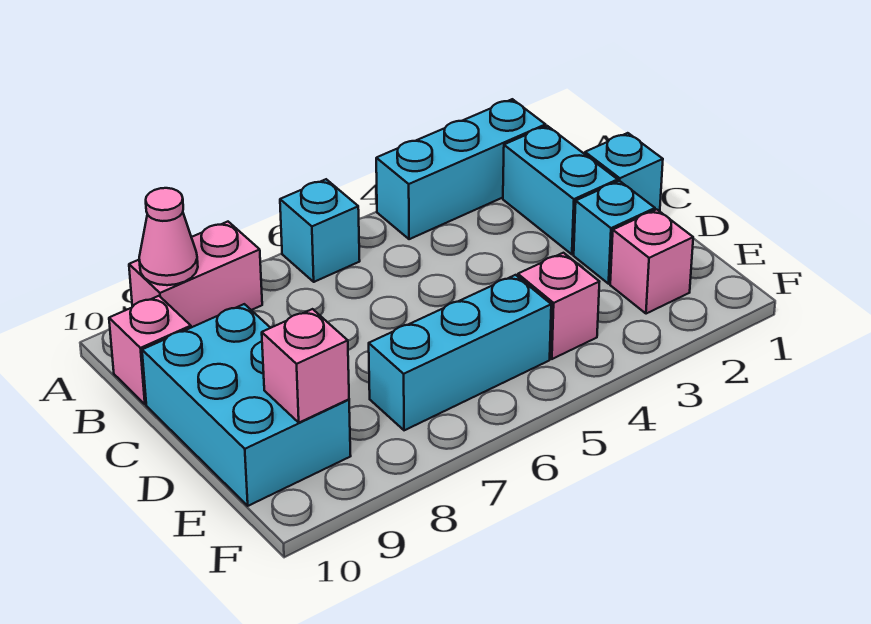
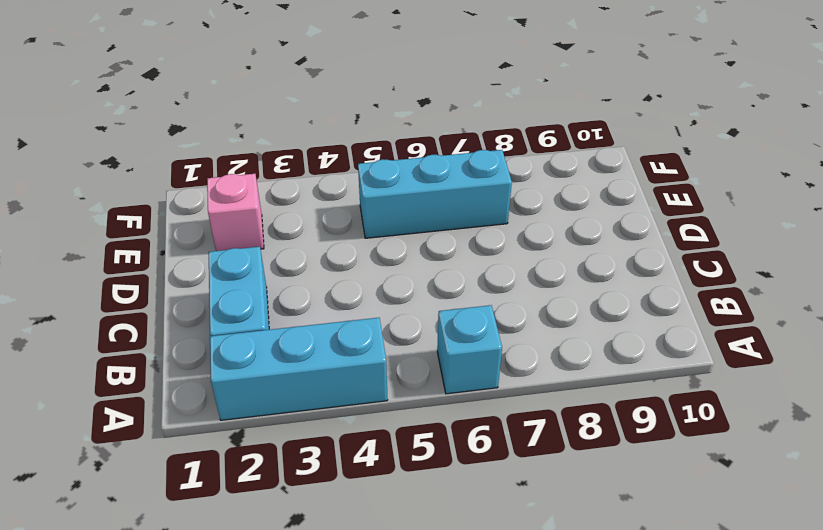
none -> pink 1x2 brick [129,222,262,328]
none -> pink 1x1 brick [109,296,191,404]
none -> cyan 1x1 brick [585,133,663,211]

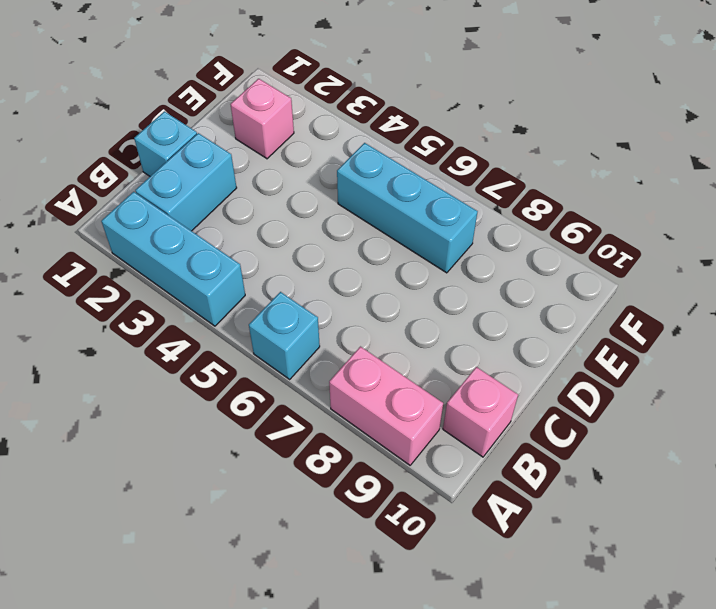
none -> cyan 2x3 brick [142,304,351,506]
none -> cyan 1x1 brick [574,181,655,284]
none -> pink 1x1 brick [518,253,599,359]

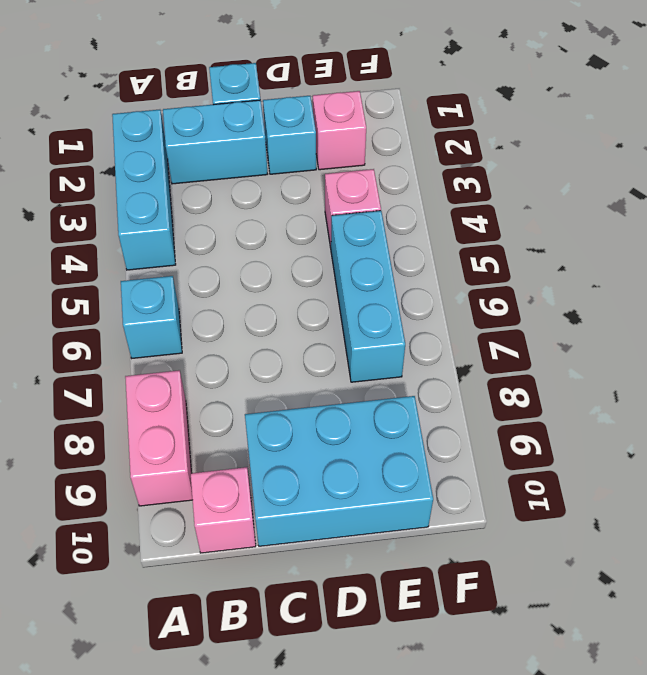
none -> pink 1x1 cone [139,188,198,285]
none -> pink 1x1 brick [262,309,349,423]

